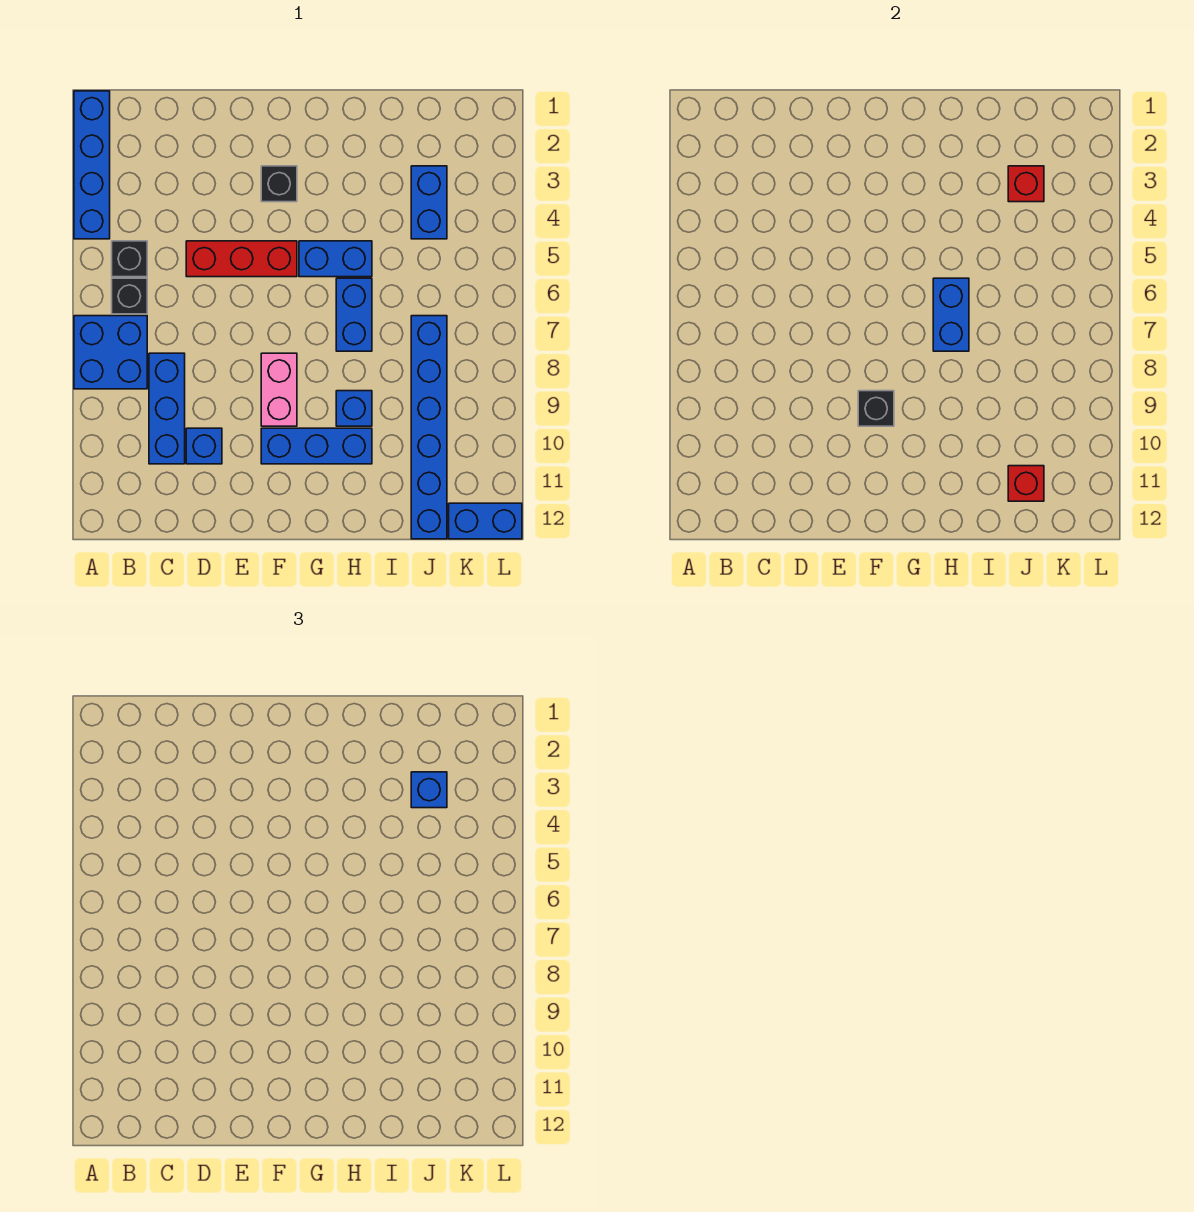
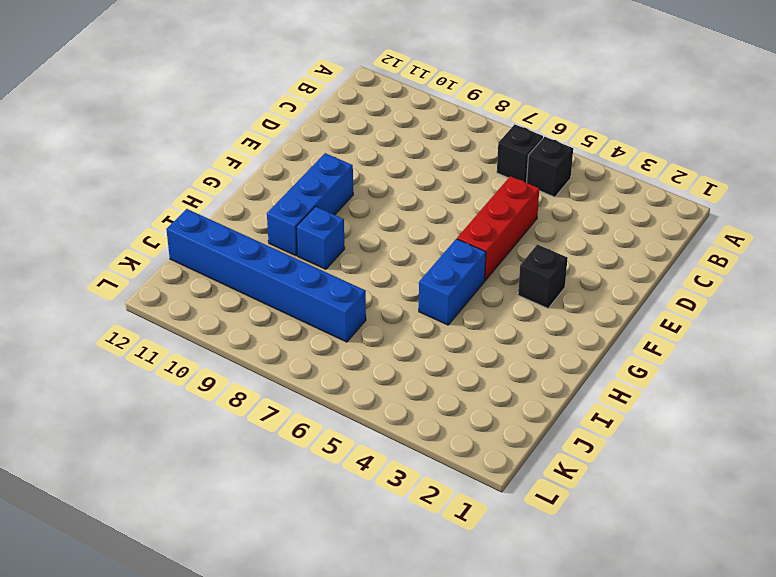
none -> blue 1x4 brick [74,91,110,239]
none -> blue 2x2 brick [74,316,147,389]
none -> blue 1x3 brick [149,353,185,464]

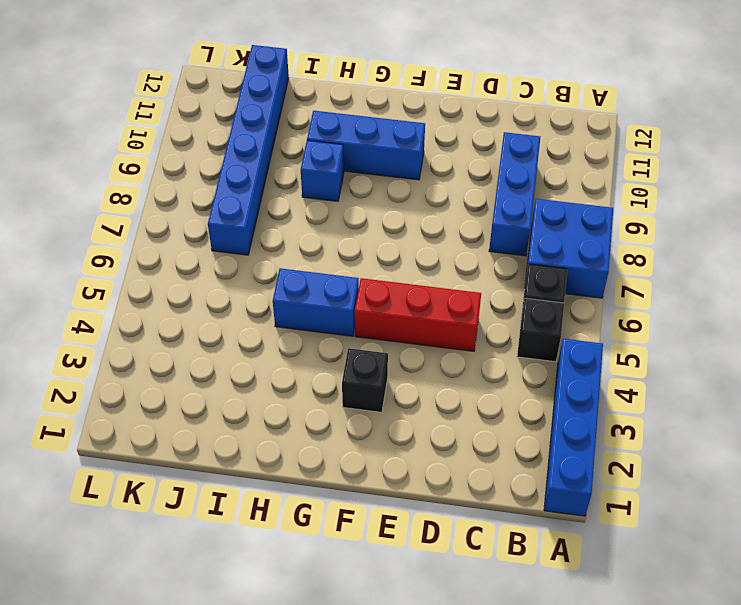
none -> blue 1x1 brick [186,428,222,464]
none -> pink 1x2 brick [261,353,297,426]
none -> blue 1x2 brick [336,278,372,351]

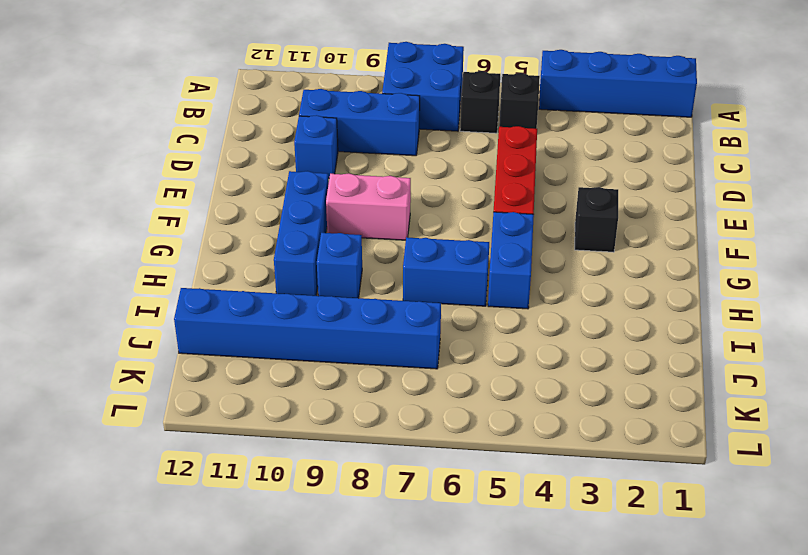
none -> blue 1x2 brick [411,166,447,239]
none -> blue 1x2 brick [449,503,522,539]
none -> black 1x1 brick [858,391,894,426]

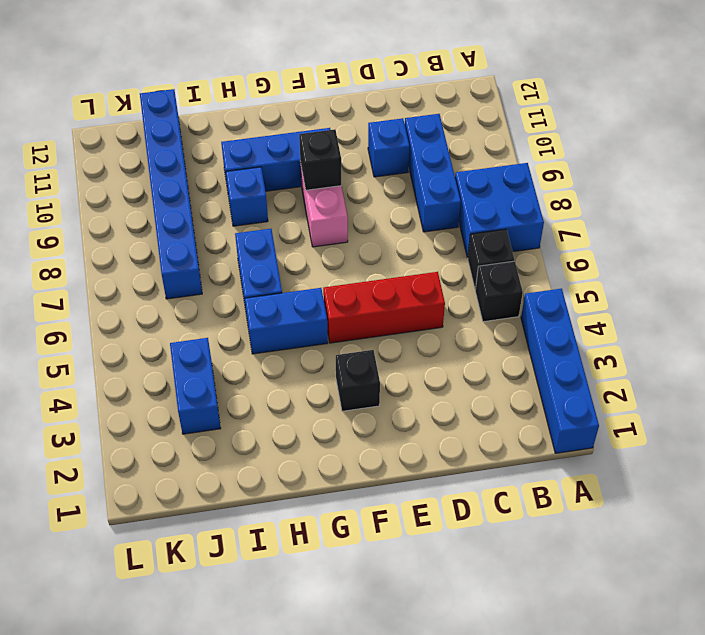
none -> blue 1x2 brick [449,503,522,539]
none -> blue 1x2 brick [933,278,969,351]
none -> red 1x1 brick [1008,166,1044,202]

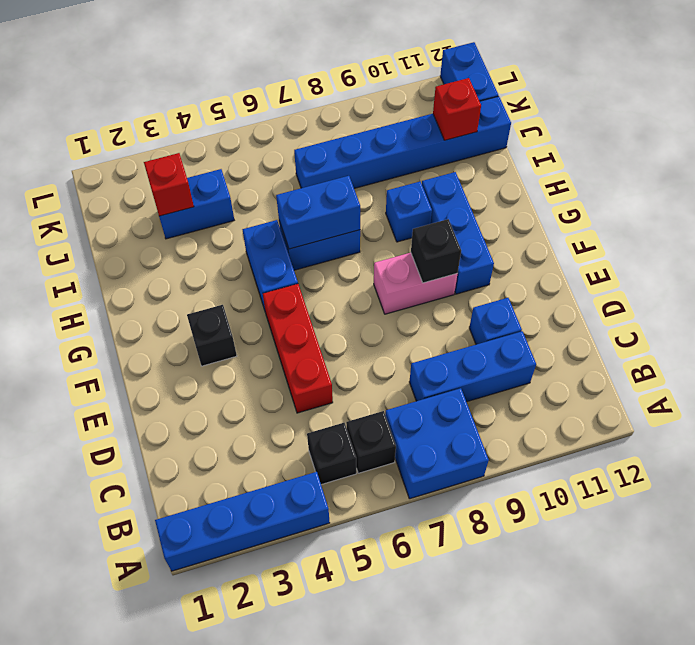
none -> blue 1x1 brick [411,772,447,808]

